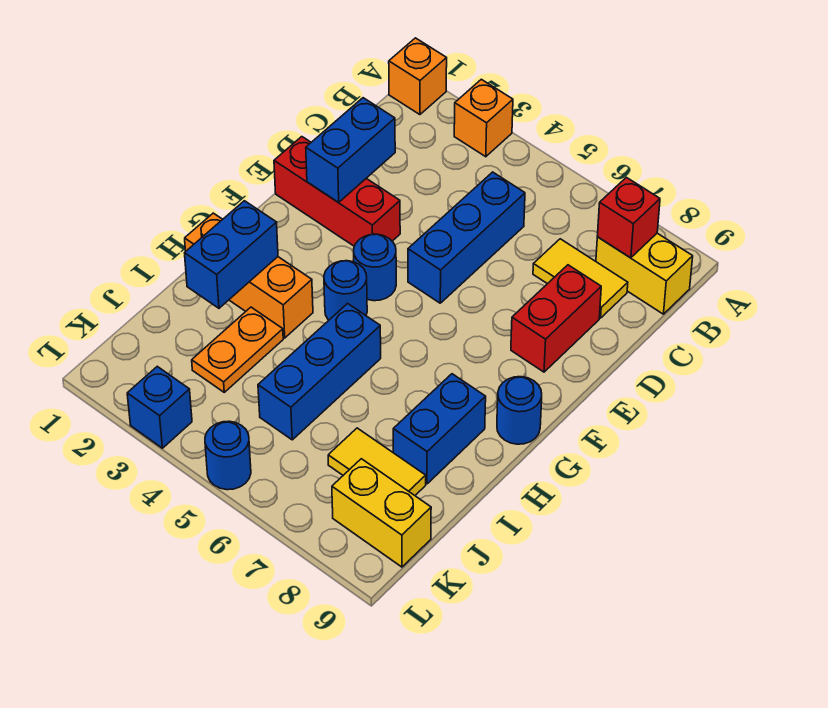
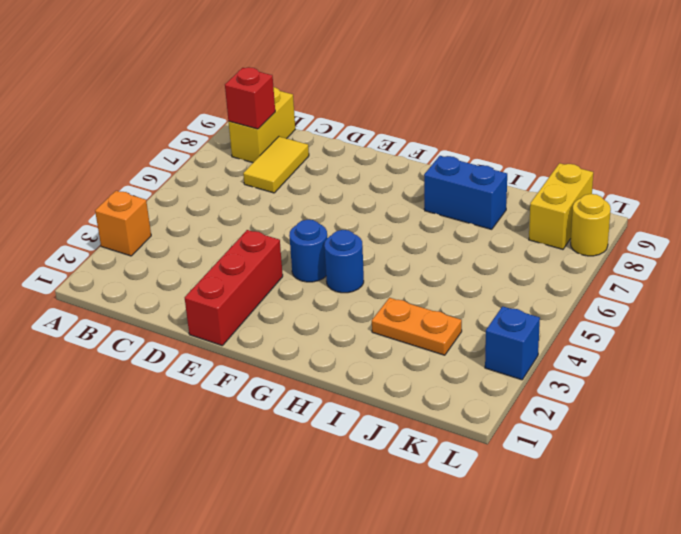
yellow 1x1 round brick [571,194,611,256] -> none
none -> orange 1x1 brick [389,38,447,115]
none -> blue 1x3 brick [408,172,525,303]
none -> red 1x2 brick [511,265,601,372]

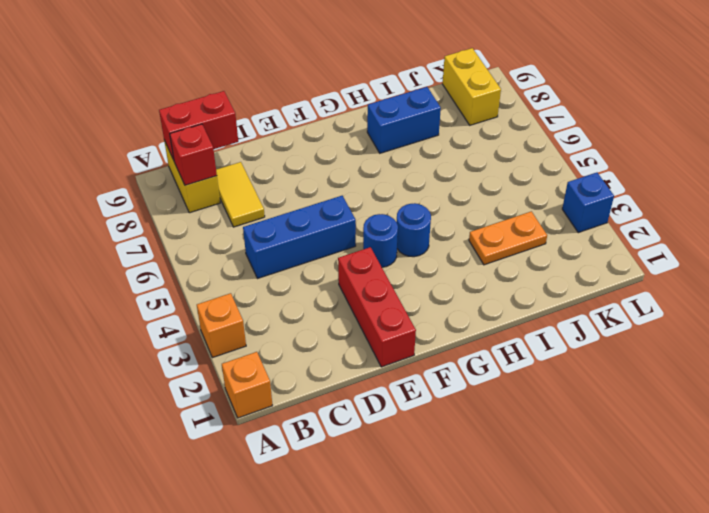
red 1x2 brick [159,91,238,160] -> red 1x2 brick moved to [511,265,601,372]
none -> blue 1x1 round brick [497,377,542,444]
none -> orange 1x3 brick [185,213,313,338]
none -> blue 1x3 brick [258,304,381,440]

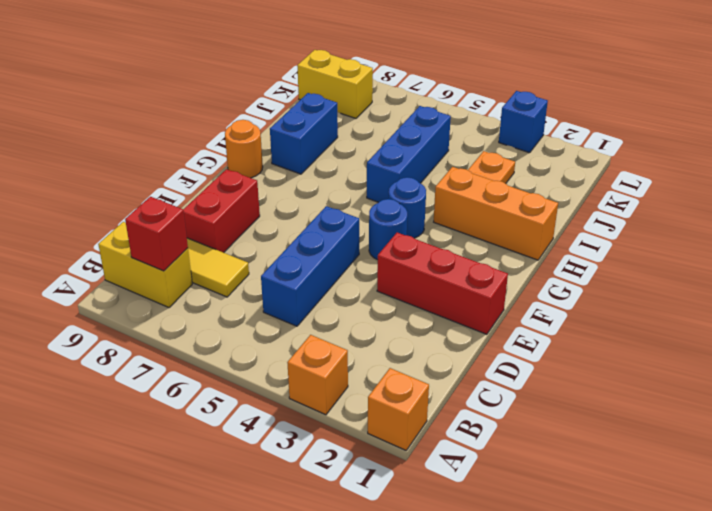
orange 1x1 round brick [225,120,263,178] -> blue 1x1 round brick [497,377,542,444]
none -> yellow 1x2 tile [328,428,426,495]
none -> blue 1x1 round brick [205,421,251,490]
none -> blue 1x2 brick [306,98,395,203]

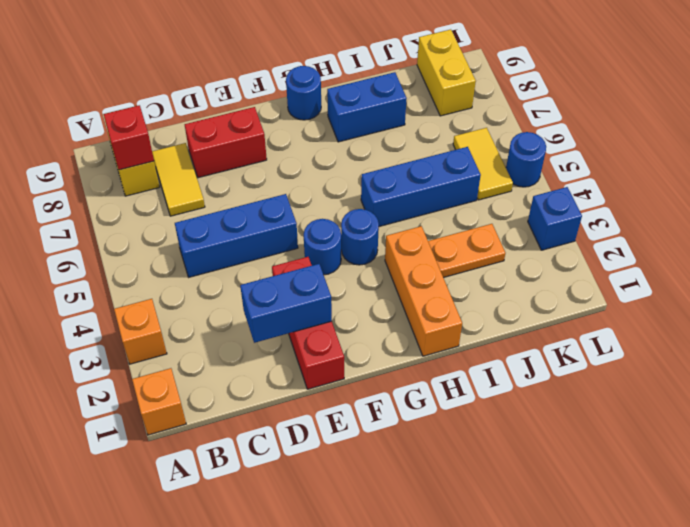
yellow 1x2 tile [453,128,513,200] -> yellow 1x2 tile moved to [328,428,426,495]
none -> blue 1x2 brick [185,201,278,308]

